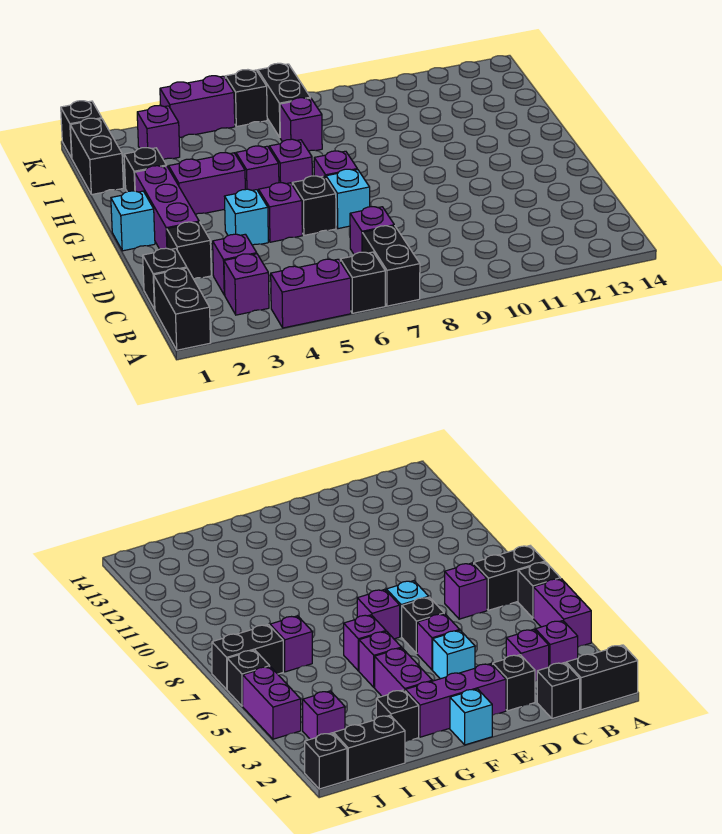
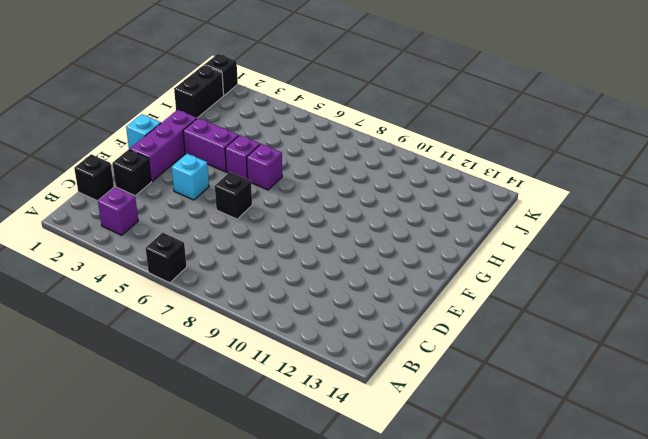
none -> black 1x2 brick [154,268,211,350]
none -> purple 1x2 brick [271,259,351,328]
none -> black 1x2 brick [362,226,420,306]

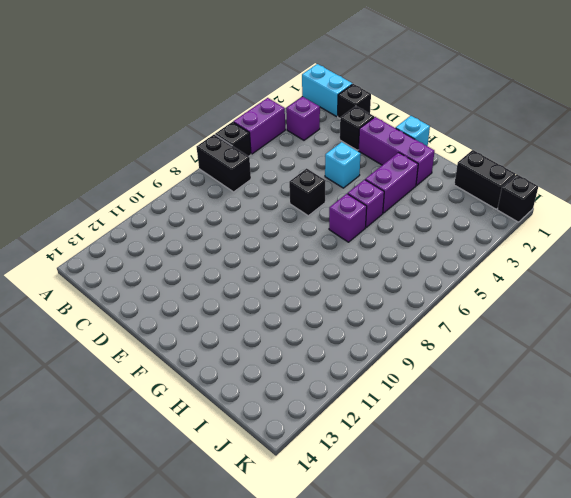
cyan 1x2 brick [302,64,352,116] -> black 1x2 brick [154,268,211,350]
none -> purple 1x1 brick [213,234,257,295]
none -> purple 1x1 brick [350,207,394,254]
none -> purple 1x1 brick [259,183,302,242]

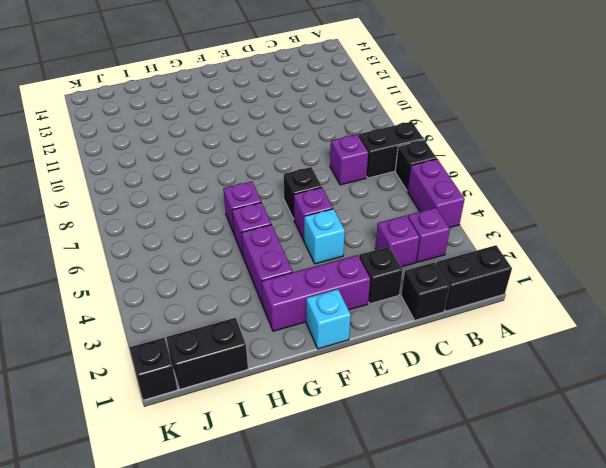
none -> cyan 1x1 brick [326,169,370,229]
none -> purple 1x1 brick [314,151,357,178]
none -> black 1x1 brick [124,148,166,192]

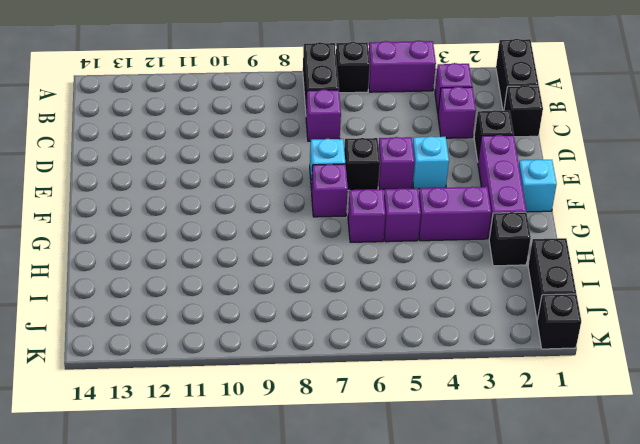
none -> purple 1x1 brick [280,98,322,151]
none -> purple 1x1 brick [137,105,180,160]
none -> black 1x2 brick [258,63,310,137]

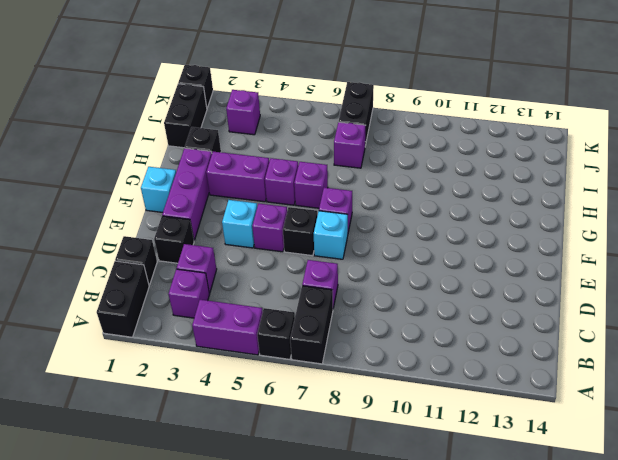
none -> purple 1x2 brick [160,76,235,138]
none -> black 1x1 brick [225,70,267,127]

